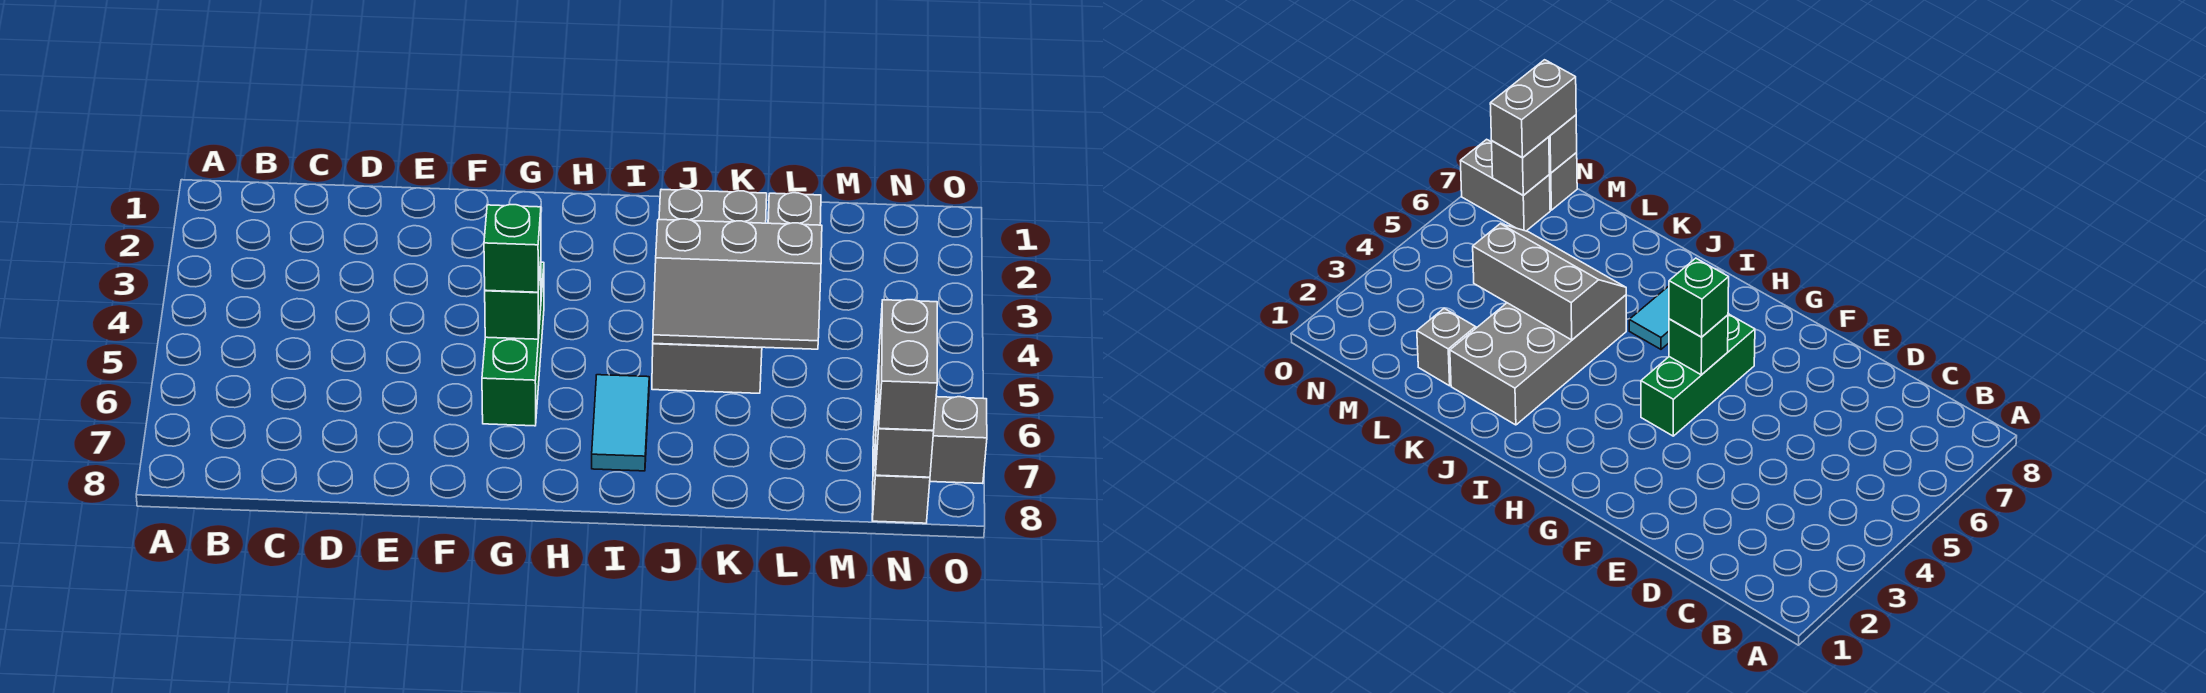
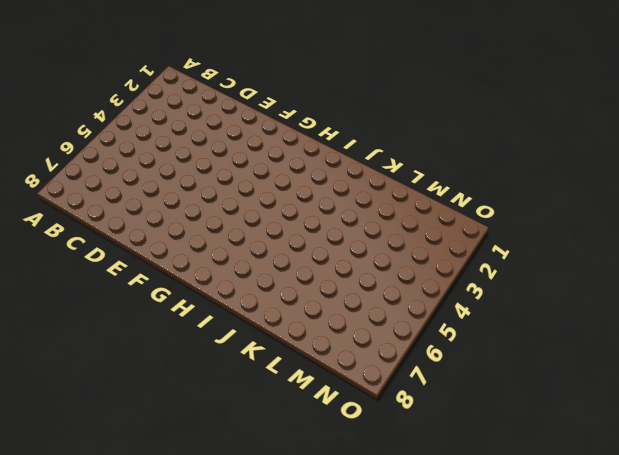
none -> green 1x3 brick [482,262,544,426]
none -> cyan 1x2 tile [592,375,649,471]
none -> grey 2x4 brick [652,189,767,393]

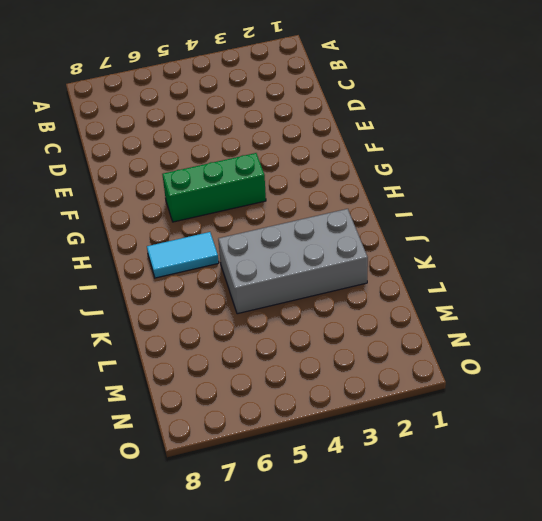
none -> grey 1x1 brick [768,193,821,225]
none -> grey 1x2 brick [873,397,987,484]
none -> grey 1x1 brick [872,441,930,523]

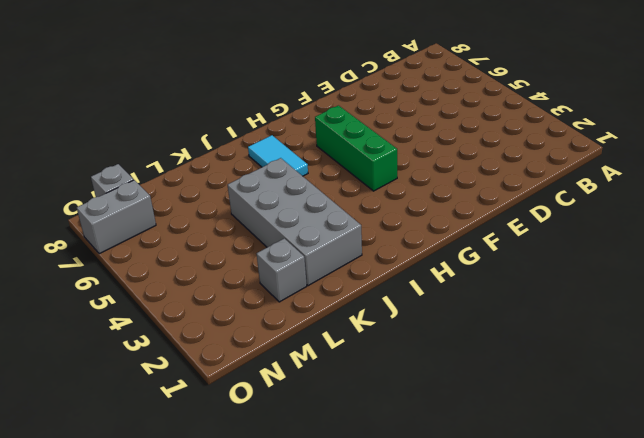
none -> green 1x1 brick [485,262,541,339]
none -> grey 2x3 slope [653,219,822,349]
none -> grey 1x1 brick [1492,137,1550,195]

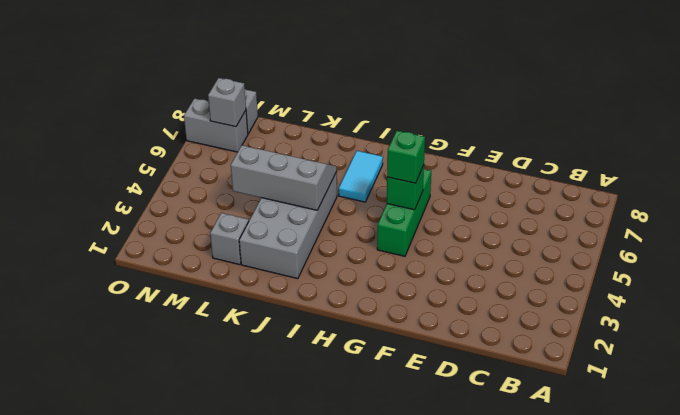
none -> grey 1x1 brick [875,395,934,477]
none -> grey 1x2 brick [879,300,937,430]

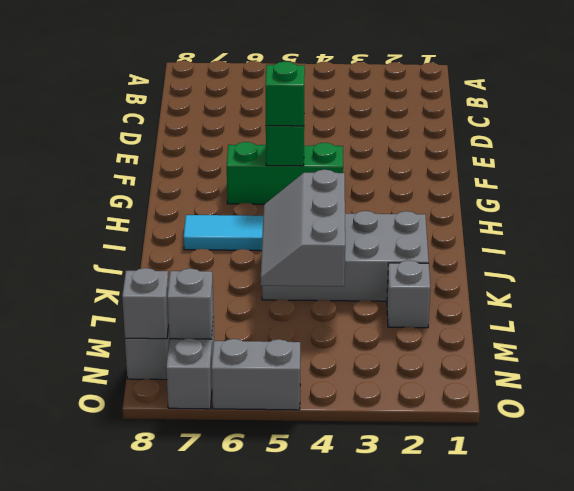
grey 1x2 brick [212,339,300,410] -> grey 1x2 brick moved to [879,300,937,430]

